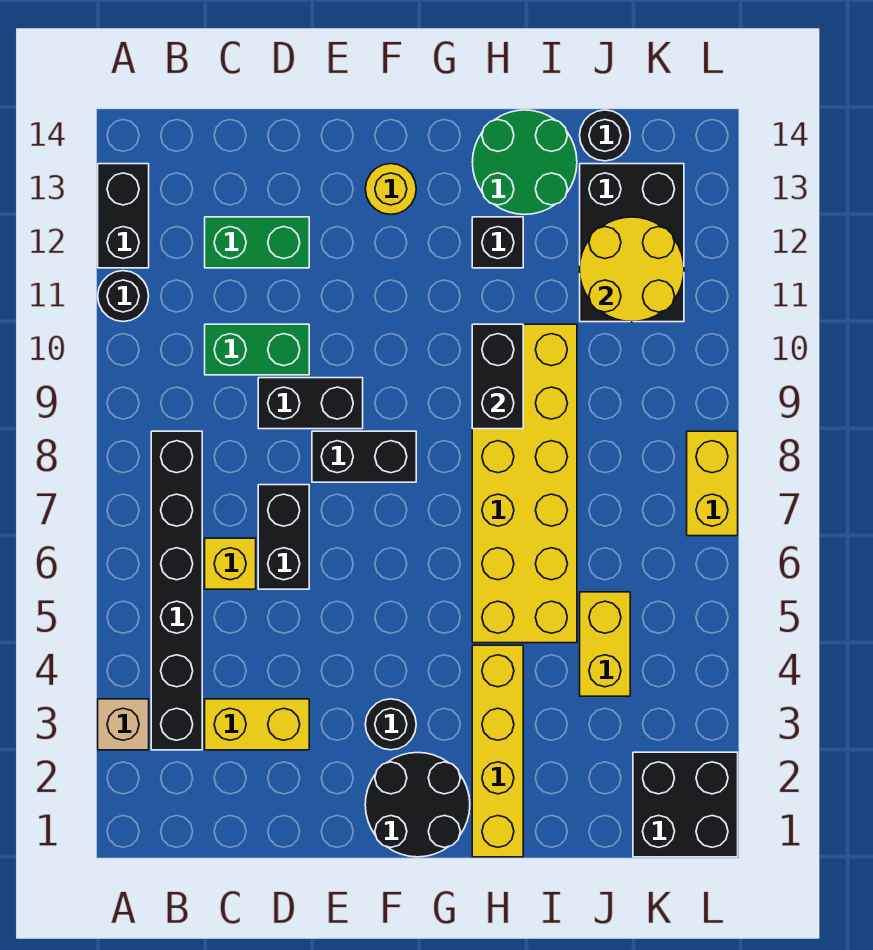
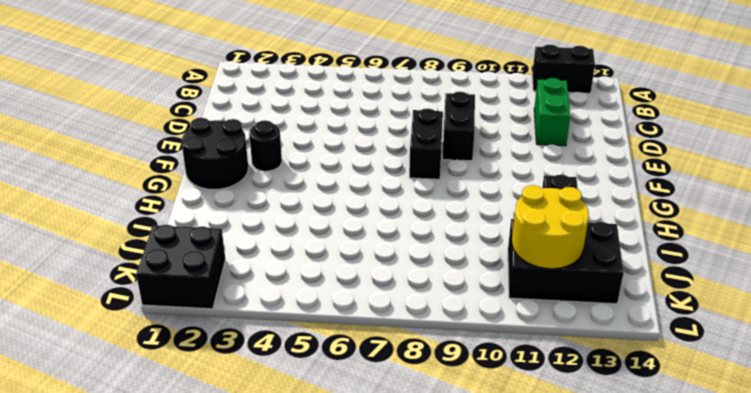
none -> tan 1x1 brick [98,699,149,750]
none -> black 1x1 round brick [98,271,149,322]
none -> black 1x6 brick [151,431,202,750]

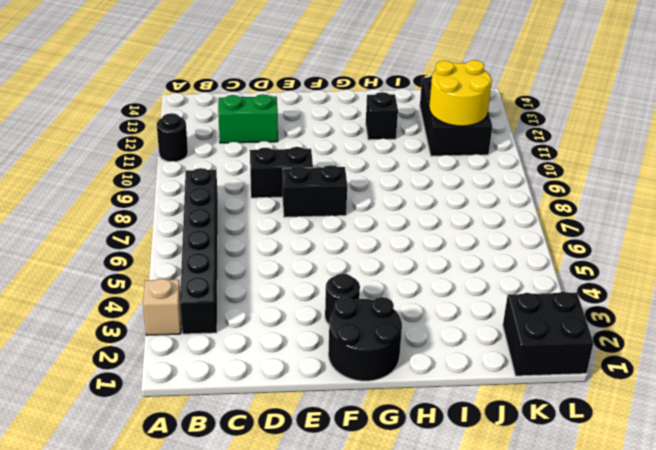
none -> black 1x2 brick [98,164,149,268]
none -> yellow 1x2 brick [205,699,309,750]
none -> yellow 1x1 brick [205,538,256,589]

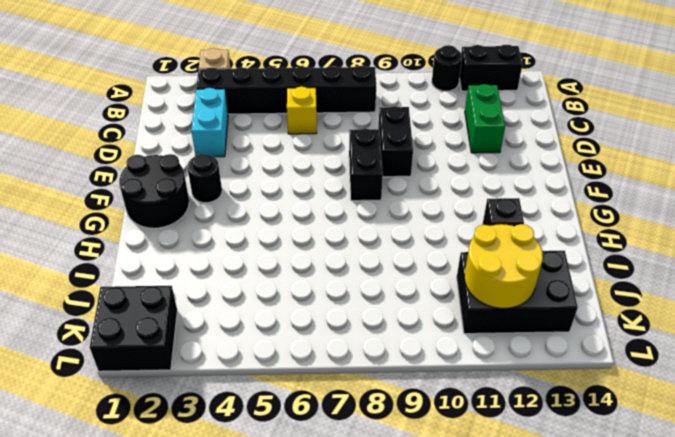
cyan 1x2 brick [191,88,228,157] -> yellow 1x2 brick [205,699,309,750]
none -> green 1x2 brick [205,324,309,375]
none -> black 1x2 brick [258,485,309,589]
none -> yellow 1x1 round brick [365,164,416,214]

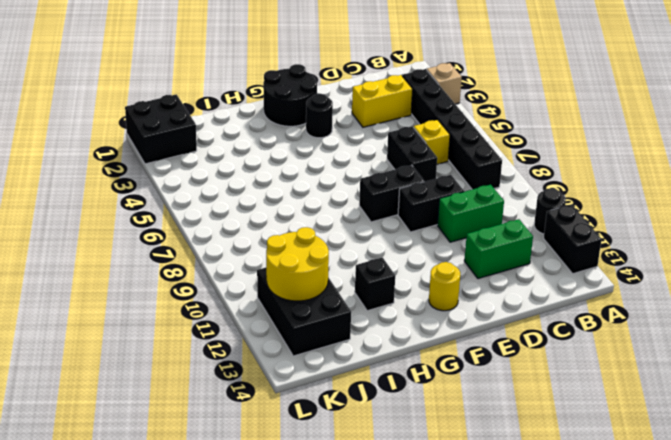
none -> yellow 1x4 brick [472,645,523,857]
none -> yellow 2x6 brick [472,324,577,643]
none -> green 2x2 round brick [472,110,577,215]

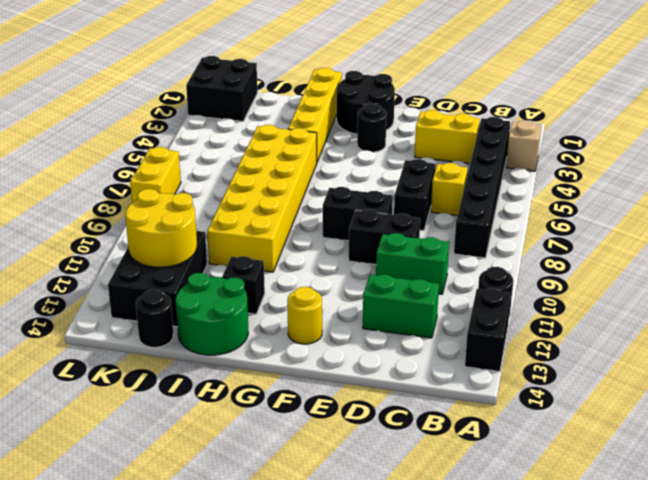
none -> yellow 1x2 brick [580,592,630,696]
none -> black 1x2 brick [472,324,523,429]

